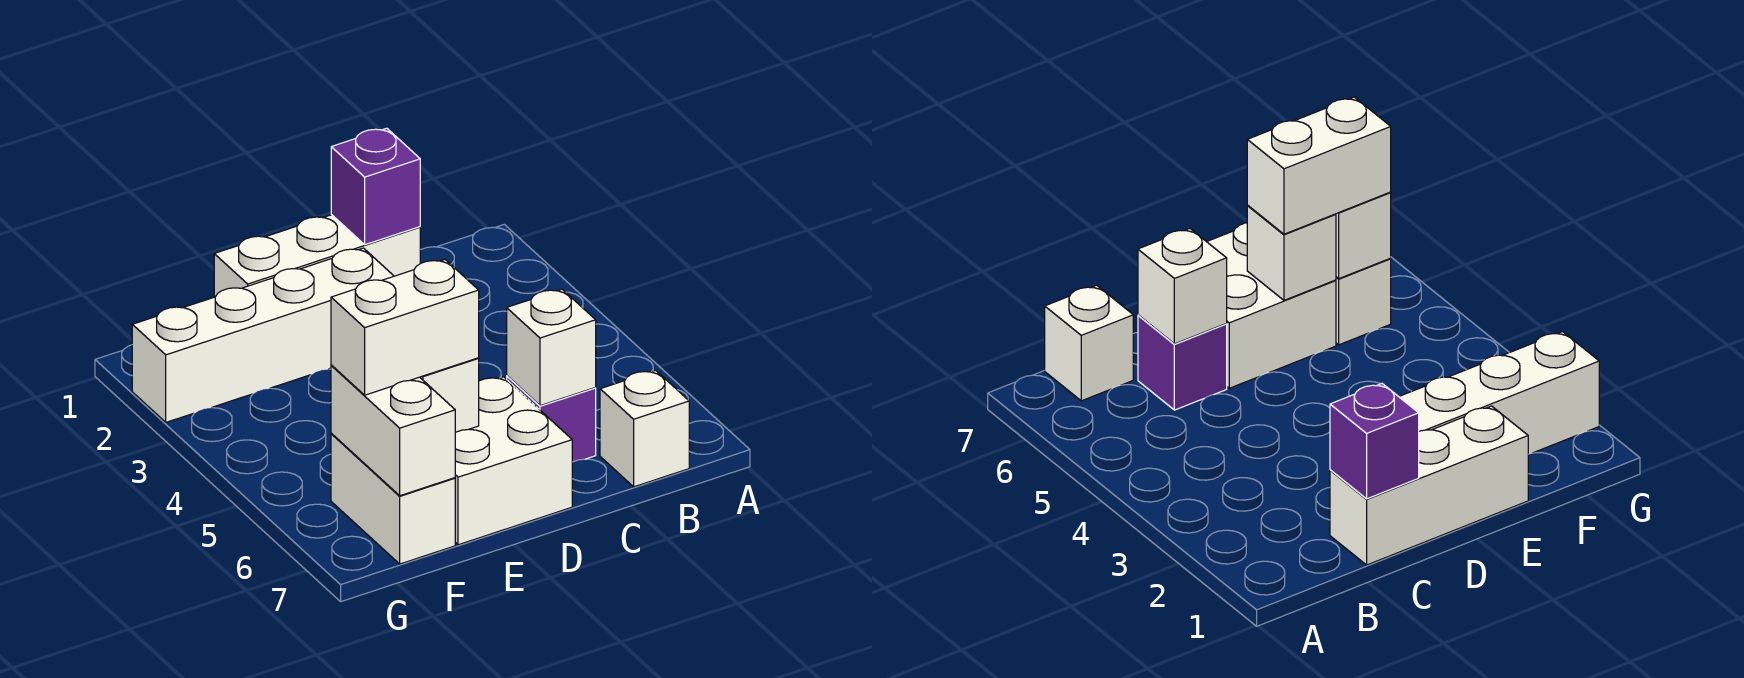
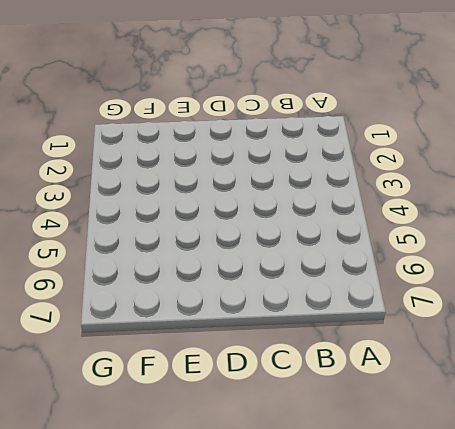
none -> white 1x1 brick [600,370,689,487]
none -> white 1x3 brick [214,215,420,297]

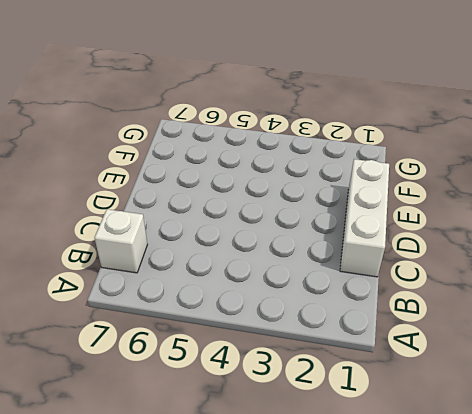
none -> purple 1x1 brick [507,376,596,462]
none -> white 1x4 brick [132,248,394,422]

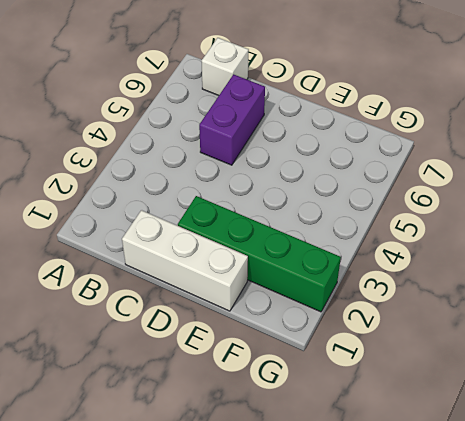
purple 1x2 brick [199,74,265,165] -> purple 1x1 brick [507,376,596,462]
green 1x4 brick [178,196,341,312] -> white 1x4 brick [132,248,394,422]
none -> white 2x2 brick [455,377,572,545]
none -> white 1x2 brick [331,434,455,564]

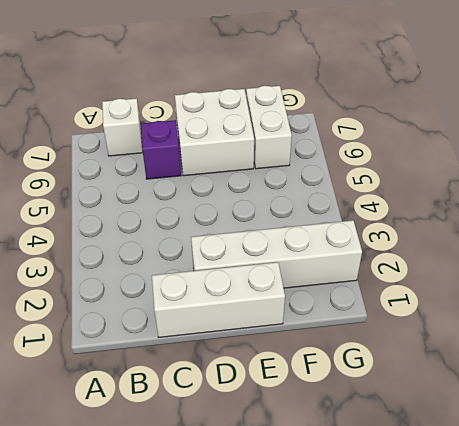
none -> purple 1x1 brick [331,128,420,245]
none -> white 1x1 brick [507,289,596,406]

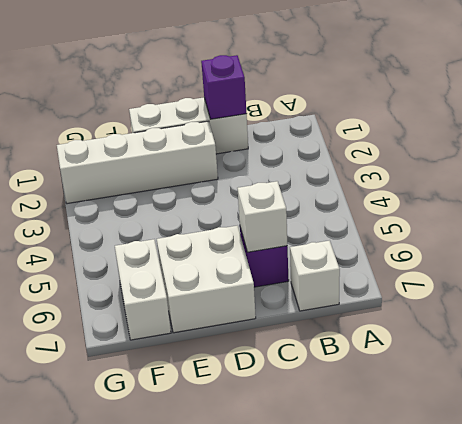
none -> white 1x1 brick [420,358,479,432]
none -> white 1x2 brick [331,365,455,496]

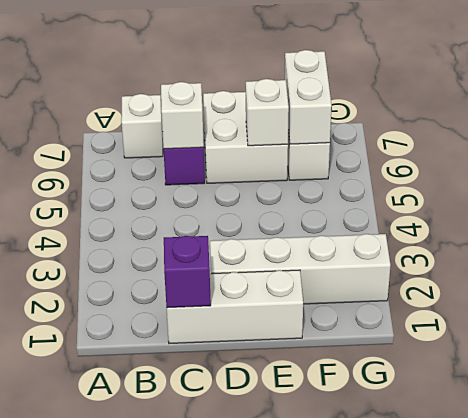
none -> white 1x2 brick [331,260,479,395]

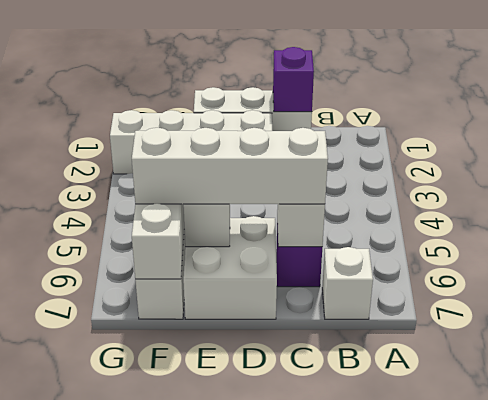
white 1x4 brick [132,128,328,204] -> white 1x2 brick [331,260,479,395]

